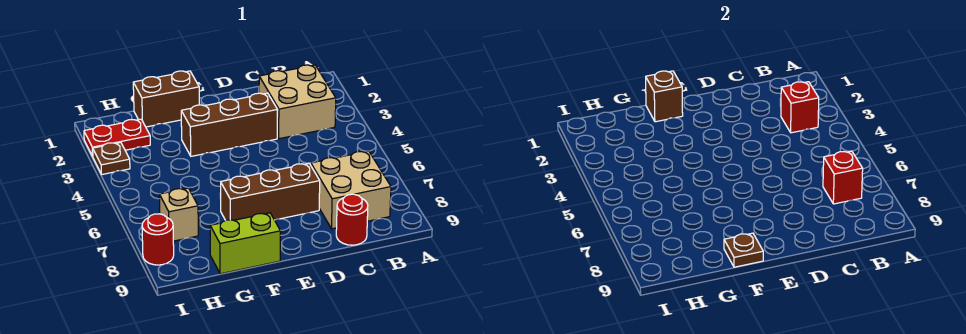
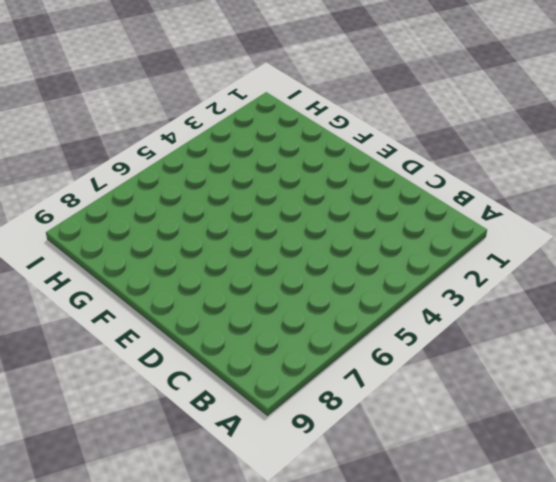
none -> tan 2x2 brick [259,65,336,139]
none -> tan 2x2 brick [311,151,391,229]
none -> red 1x1 round brick [336,194,368,245]

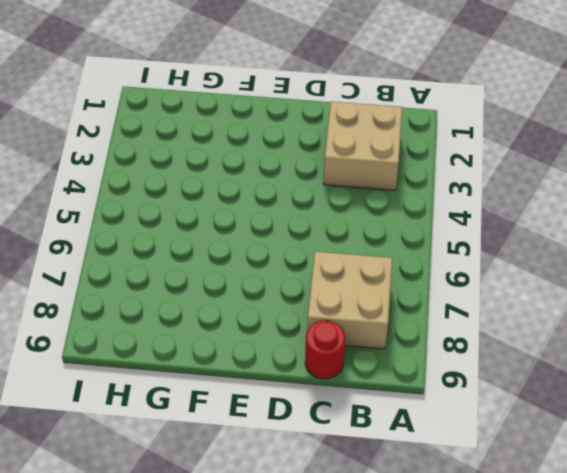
none -> brown 1x3 brick [181,93,277,156]
none -> brown 1x3 brick [221,163,320,220]
none -> brown 1x2 brick [133,71,199,127]

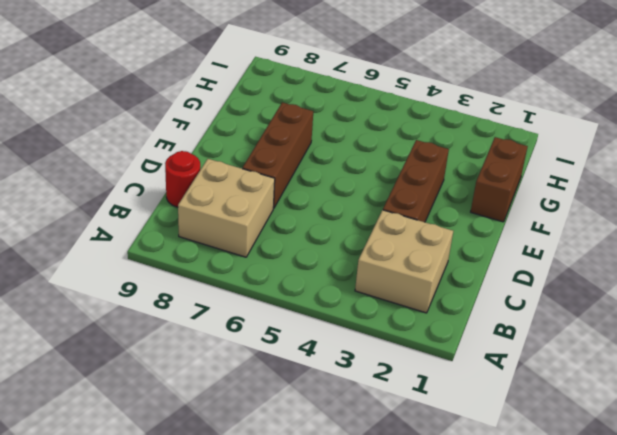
none -> lime 1x2 brick [210,213,281,274]
none -> red 1x2 plate [84,119,150,156]
none -> tan 1x1 brick [159,188,198,241]

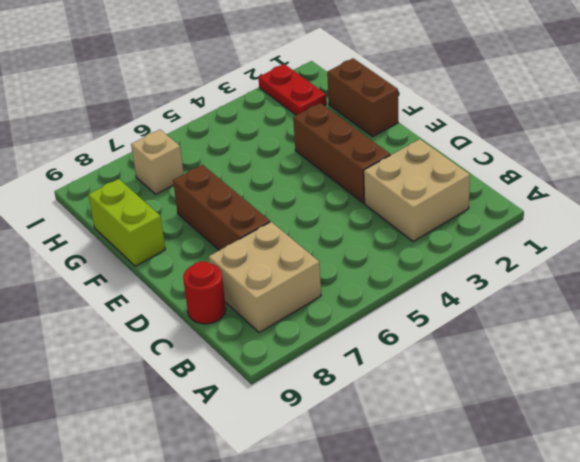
none -> brown 1x1 plate [93,143,130,174]
none -> red 1x1 round brick [142,214,174,265]
none -> red 1x1 brick [781,82,819,133]

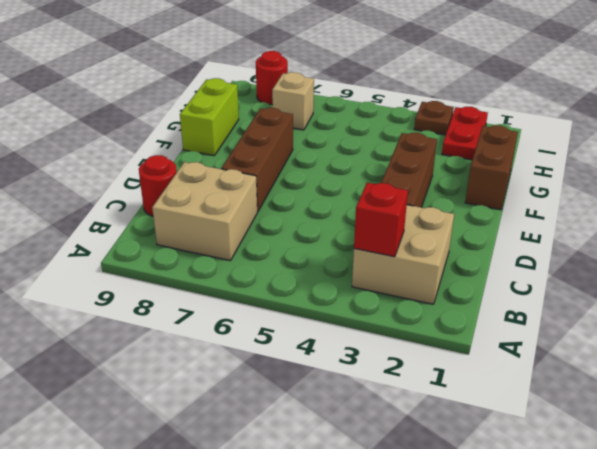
none -> red 1x1 brick [823,151,863,204]
none -> brown 1x1 brick [646,71,683,122]
none -> brown 1x1 plate [724,233,763,267]

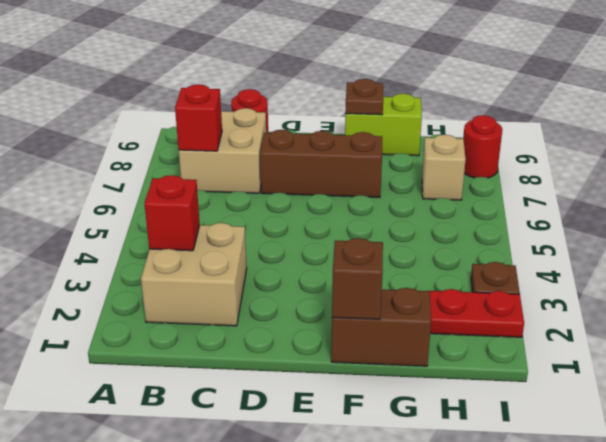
none -> brown 1x3 brick [181,93,277,156]

